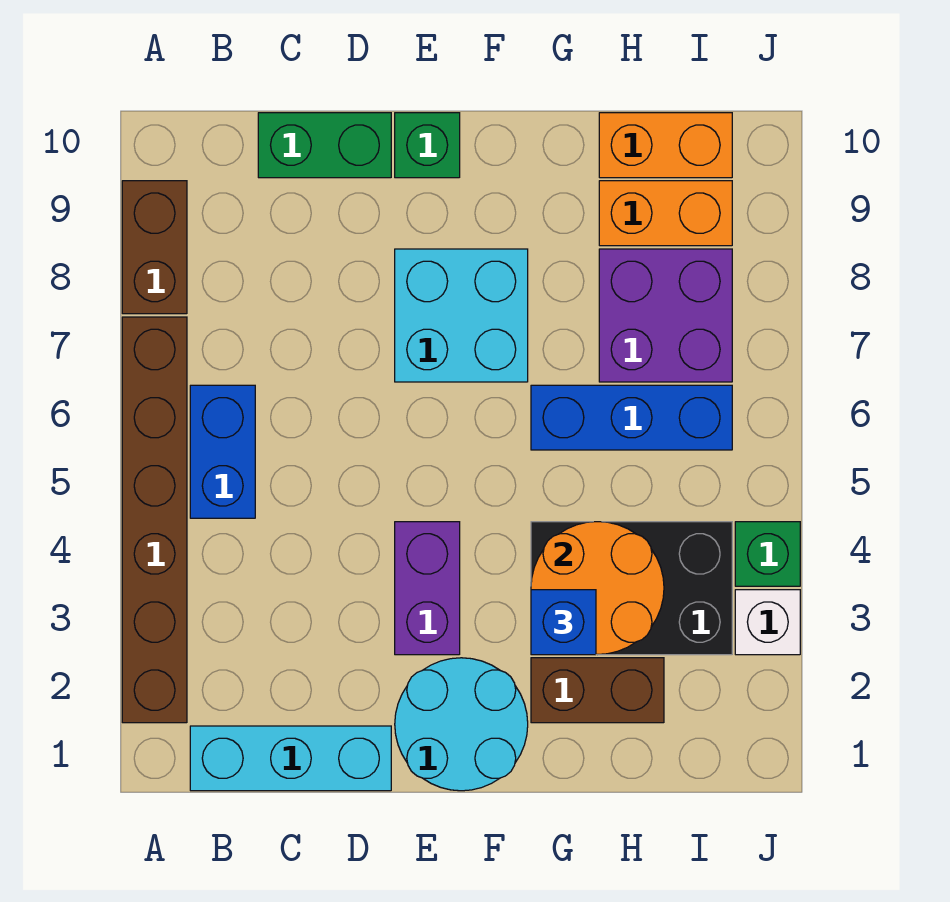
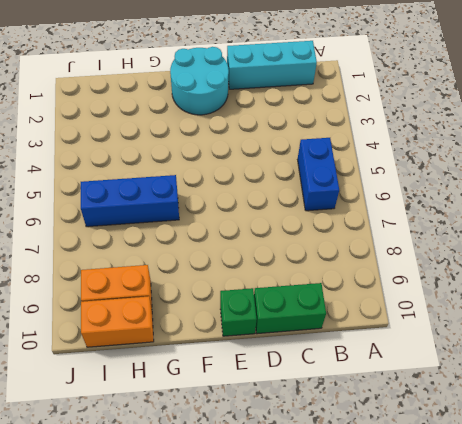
none -> brown 1x6 brick [122,317,187,723]
none -> brown 1x2 brick [122,181,187,314]
none -> purple 1x2 brick [395,522,460,655]

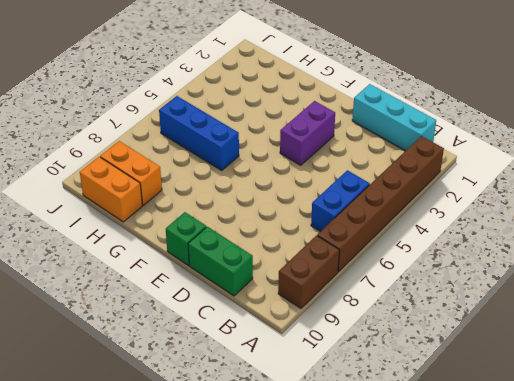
none -> cyan 2x2 round brick [395,658,528,791]
none -> cyan 2x2 brick [395,249,528,382]
none -> brown 1x2 brick [531,658,664,723]

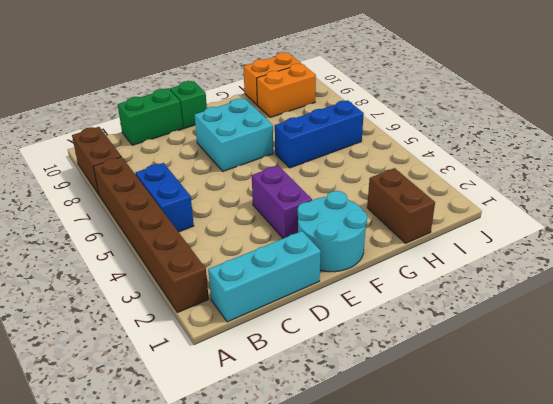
brown 1x2 brick [367,168,435,243] -> brown 1x2 brick turned to [531,658,664,723]
none -> black 2x3 brick [531,522,732,655]
none -> purple 2x2 brick [599,249,732,382]
none -> white 1x1 brick [735,590,800,655]

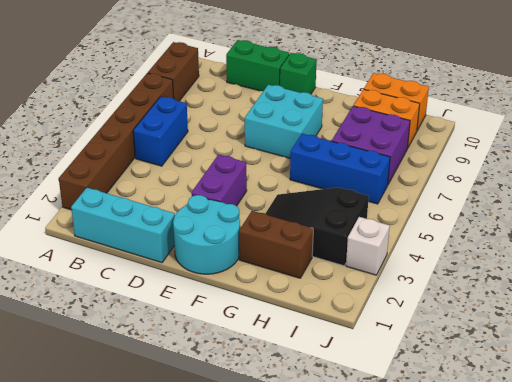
black 2x3 slope [265,187,369,266] -> black 2x3 brick [531,522,732,655]
none -> green 1x1 brick [735,522,800,586]
none -> orange 2x2 round brick [531,522,664,655]
none -> blue 1x1 brick [531,590,596,655]

